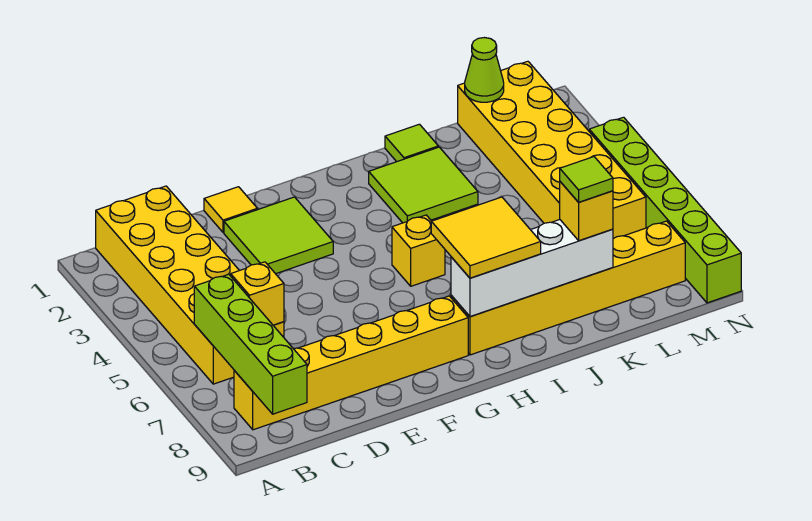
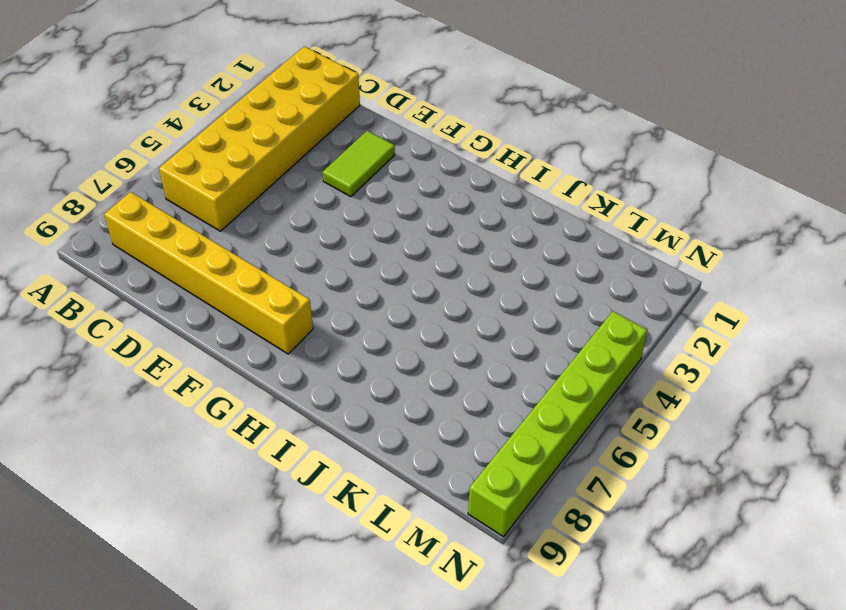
lime 1x2 tile [323,131,395,197] -> lime 2x2 tile [224,197,333,274]
none -> yellow 1x1 tile [204,187,257,232]
none -> yellow 1x1 brick [392,215,445,286]
none -> yellow 1x6 brick [451,221,685,355]

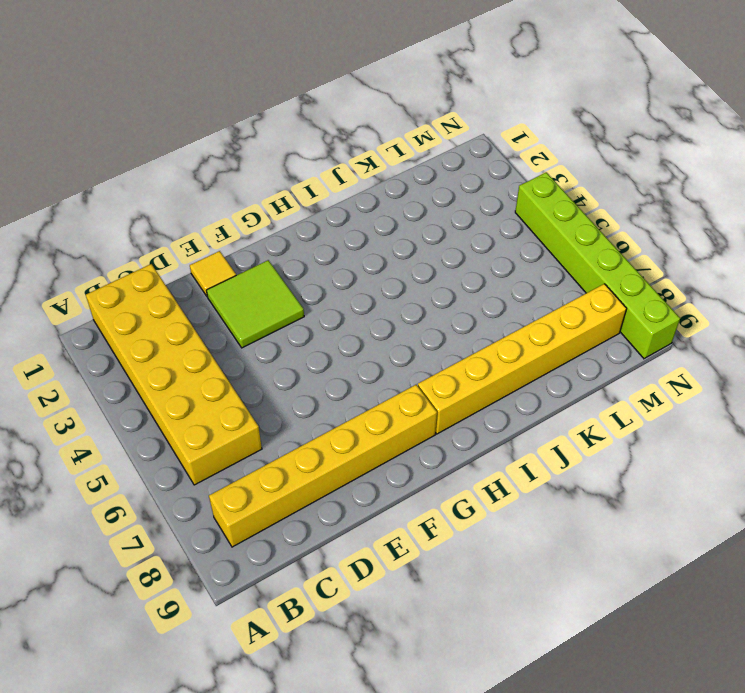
none -> yellow 1x1 brick [392,215,445,286]
none -> lime 2x2 tile [369,147,478,223]
none -> lime 1x1 tile [385,124,438,162]

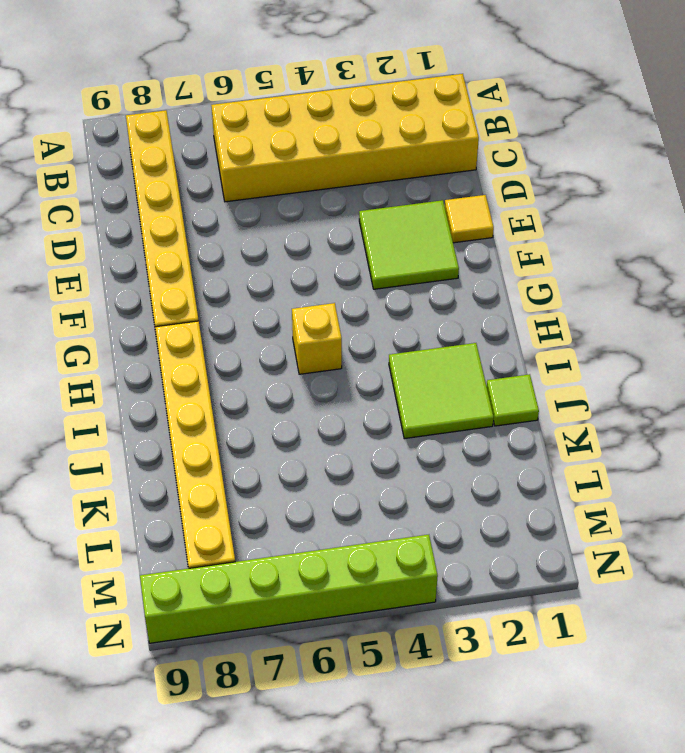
none -> yellow 2x6 brick [458,61,646,239]
none -> lime 1x4 brick [194,274,307,414]
none -> yellow 1x1 brick [231,262,284,325]

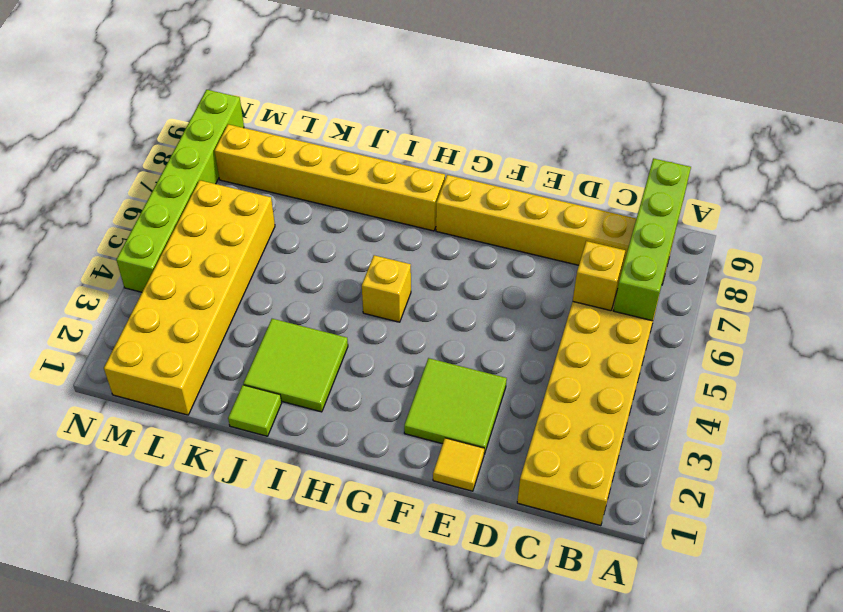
none -> white 1x4 brick [451,220,613,317]
none -> lime 1x1 cone [465,38,504,102]
none -> yellow 2x2 tile [431,197,541,278]

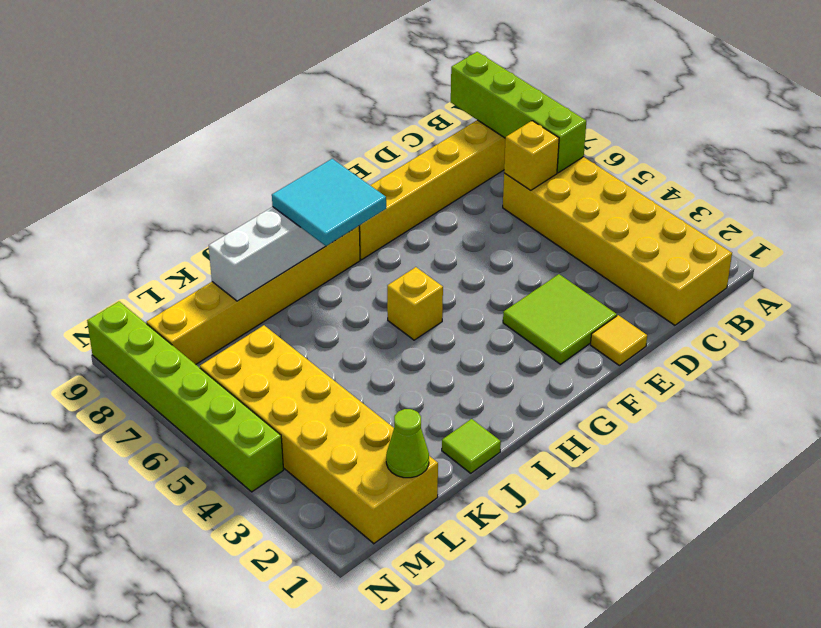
cyan 2x2 tile [272,159,386,246] -> yellow 2x2 tile [431,197,541,278]
none -> lime 2x2 tile [369,147,478,223]
none -> yellow 1x1 brick [560,182,613,241]
none -> lime 1x1 tile [560,157,613,202]

